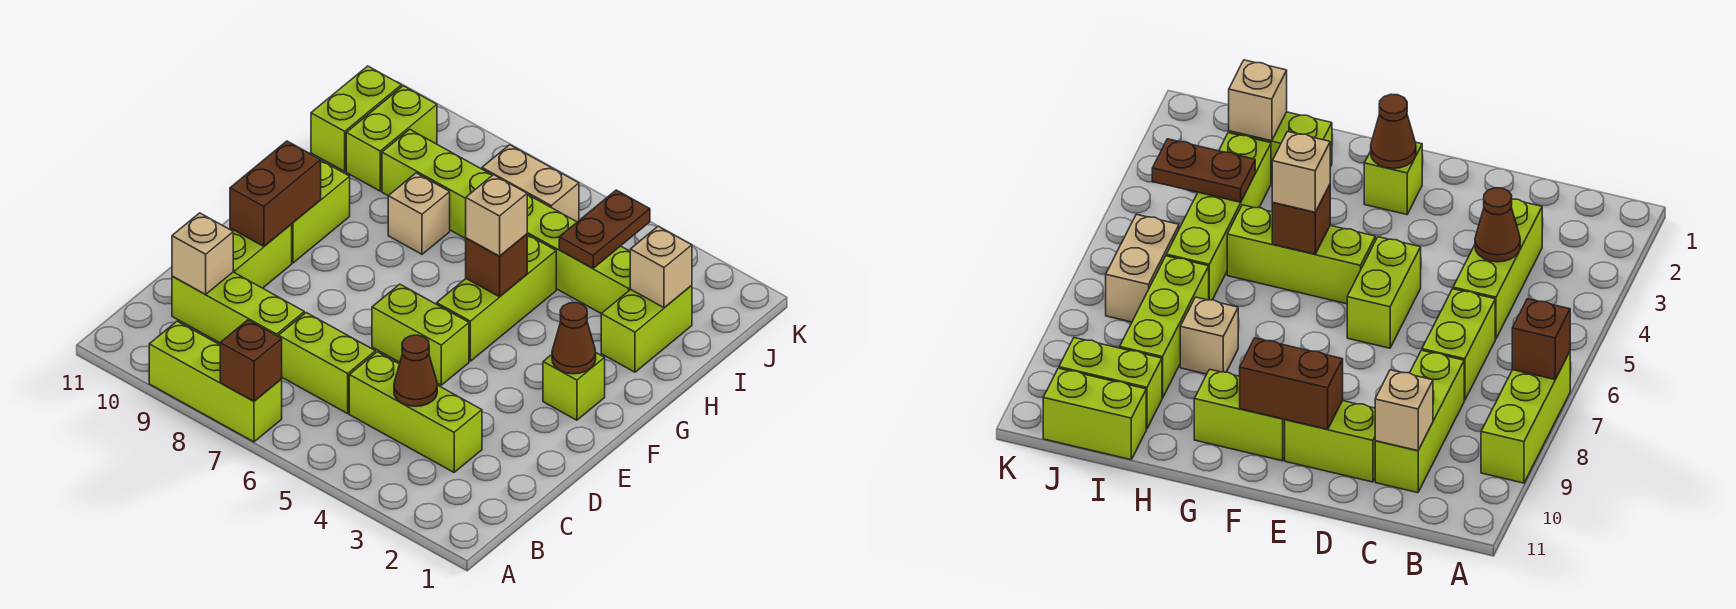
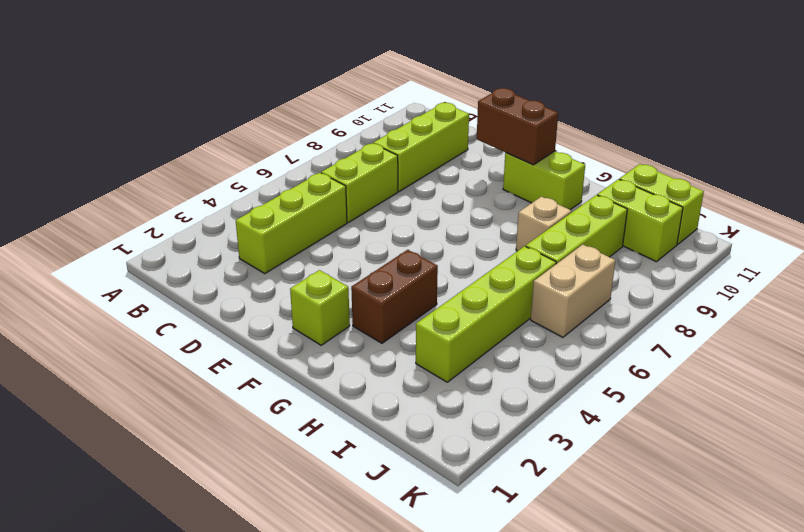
brown 1x2 brick [351,250,438,343] -> none
none -> lime 1x3 brick [149,321,282,442]
none -> lime 1x2 brick [230,225,292,288]
none -> lime 1x2 brick [372,284,469,385]

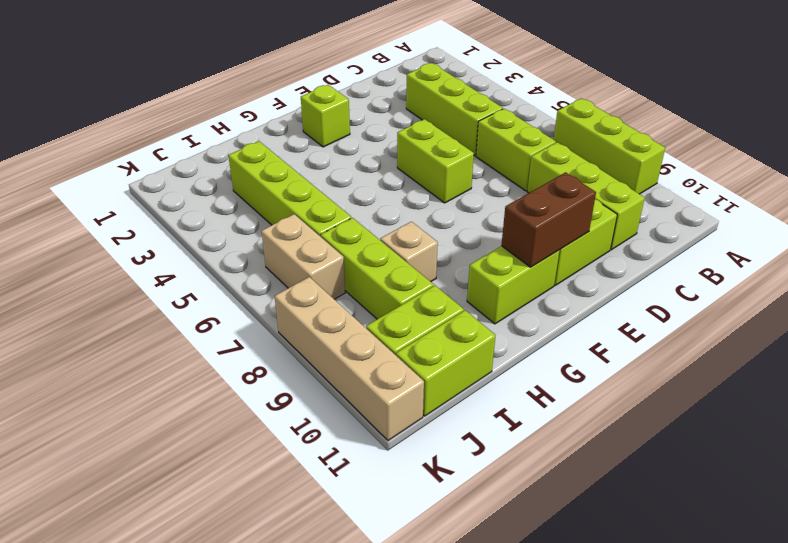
tan 1x4 brick [275,277,424,441] -> none
none -> lime 1x3 brick [437,235,556,361]
none -> lime 1x2 brick [601,285,692,372]
none -> brown 1x1 brick [220,320,282,401]

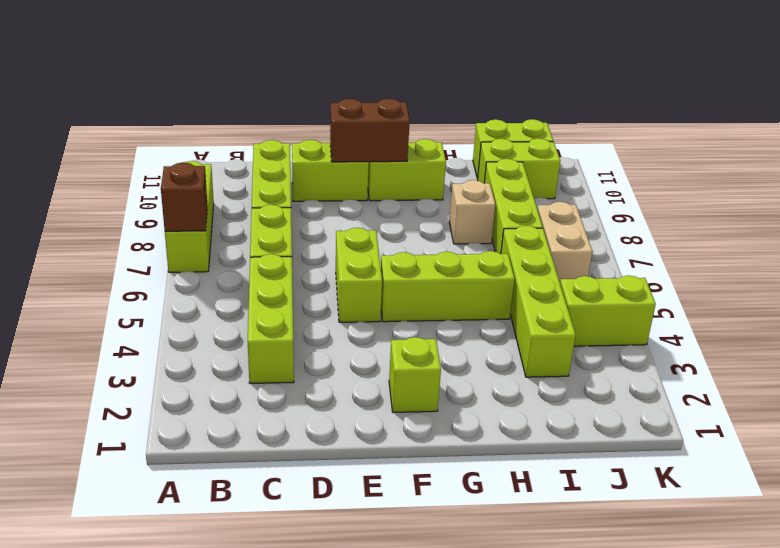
lime 1x2 brick [560,275,656,346] -> lime 1x2 brick moved to [601,285,692,372]
none -> brown 1x1 cone [394,335,437,406]
none -> tan 1x1 brick [172,213,233,294]
none -> brown 1x1 cone [552,303,596,374]

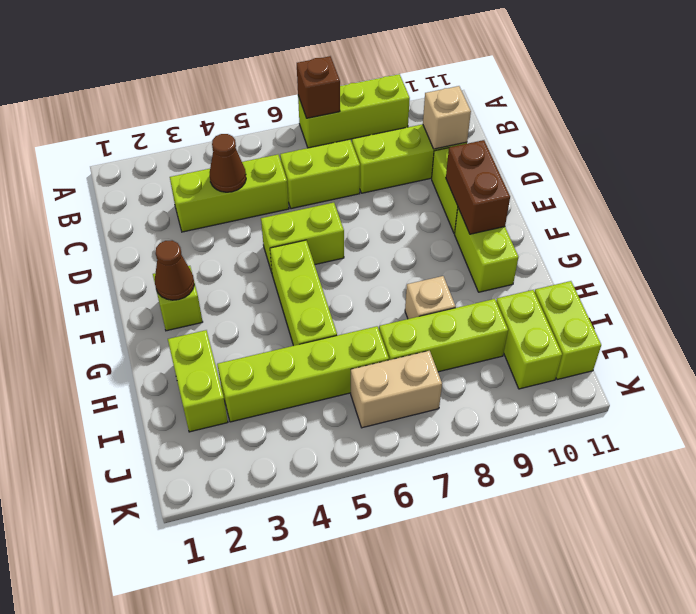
none -> brown 1x1 brick [466,234,527,297]
none -> tan 1x1 brick [630,226,692,308]
none -> brown 1x2 plate [559,190,650,268]

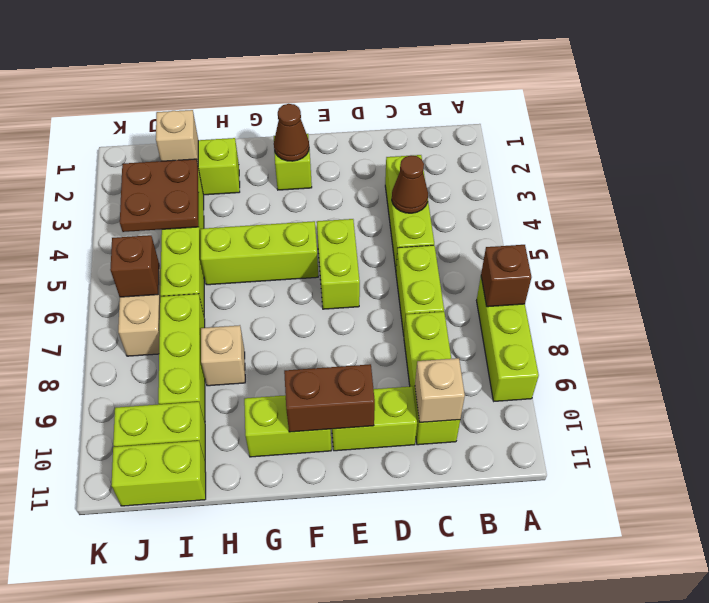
brown 2x2 plate [120,159,199,232] -> brown 1x2 plate [559,190,650,268]
brown 1x1 brick [110,235,159,297] -> brown 1x1 brick moved to [466,234,527,297]
none -> tan 1x1 brick [466,175,527,256]

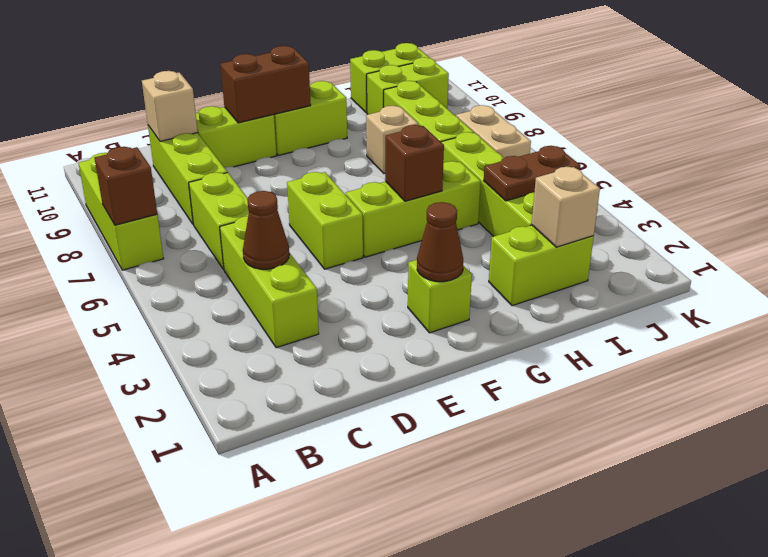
none -> tan 1x1 brick [466,175,527,256]

